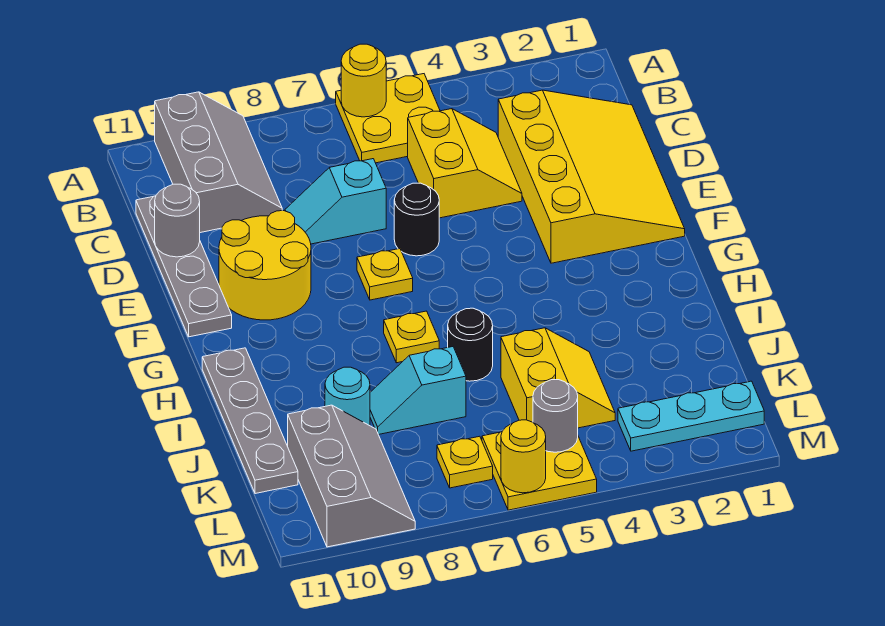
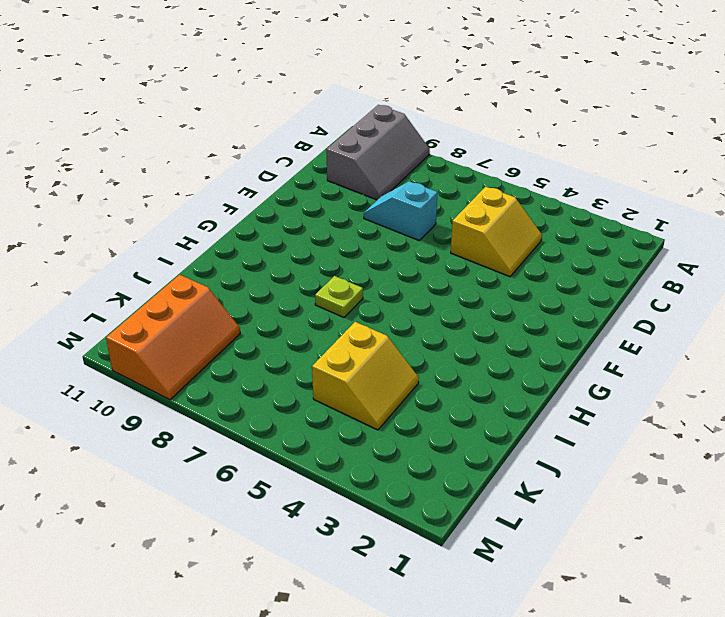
lime 1x1 plate [315,276,363,317] -> yellow 1x1 plate [384,311,439,363]
orange 2x3 slope [106,275,240,400] -> grey 2x3 slope [288,405,415,547]
none -> yellow 2x2 plate [336,74,440,163]
none -> yellow 3x4 slope [498,90,685,263]
none -> grey 1x4 plate [136,196,232,337]

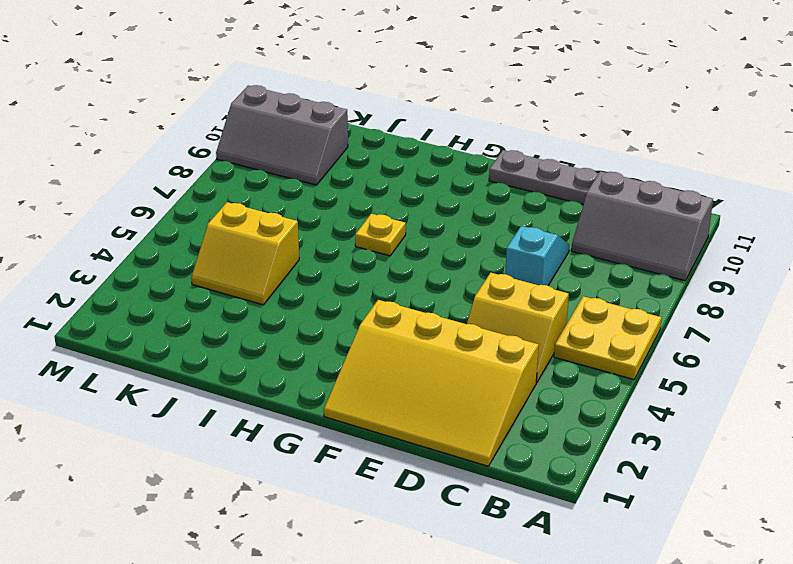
none -> black 1x1 round brick [394,183,439,256]
none -> yellow 2x2 round brick [219,211,311,320]
none -> yellow 1x1 plate [357,249,413,300]

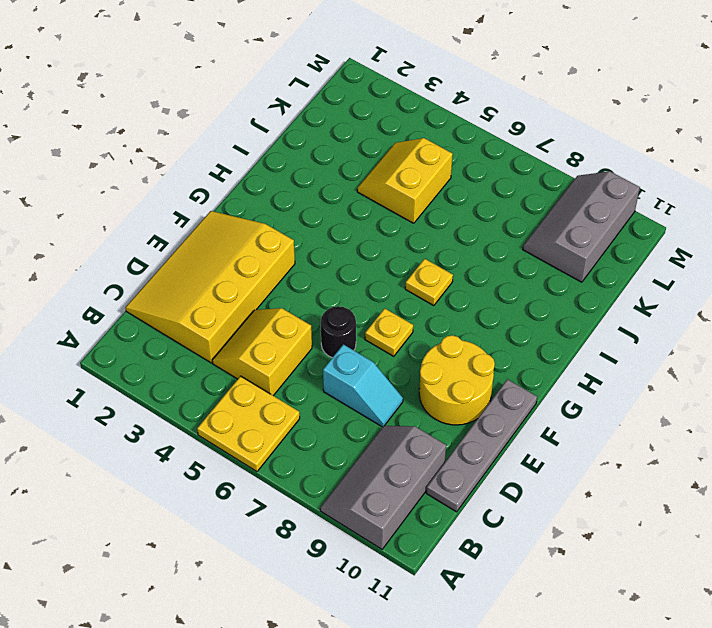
none -> grey 1x4 plate [202,348,298,494]
none -> black 1x1 round brick [448,308,493,381]
none -> cyan 1x2 slope [370,347,466,435]

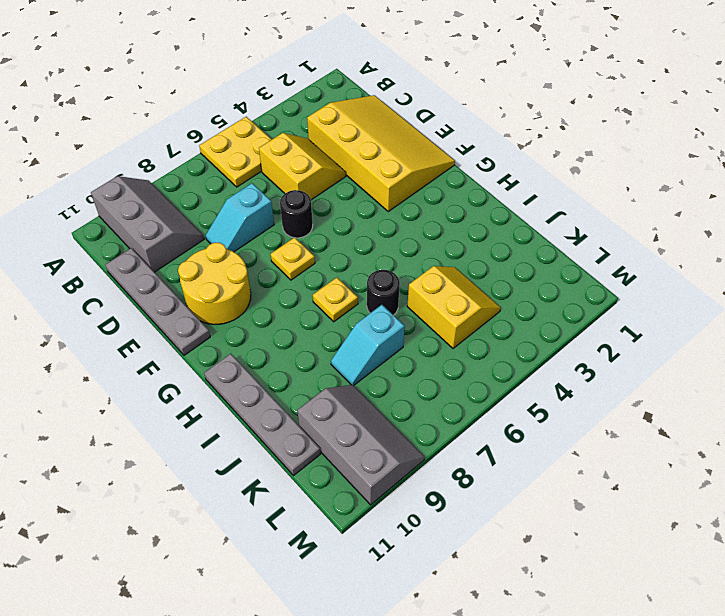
none -> cyan 1x1 round brick [325,367,370,426]
none -> cyan 1x3 plate [618,381,764,451]
none -> yellow 2x2 plate [482,432,597,510]

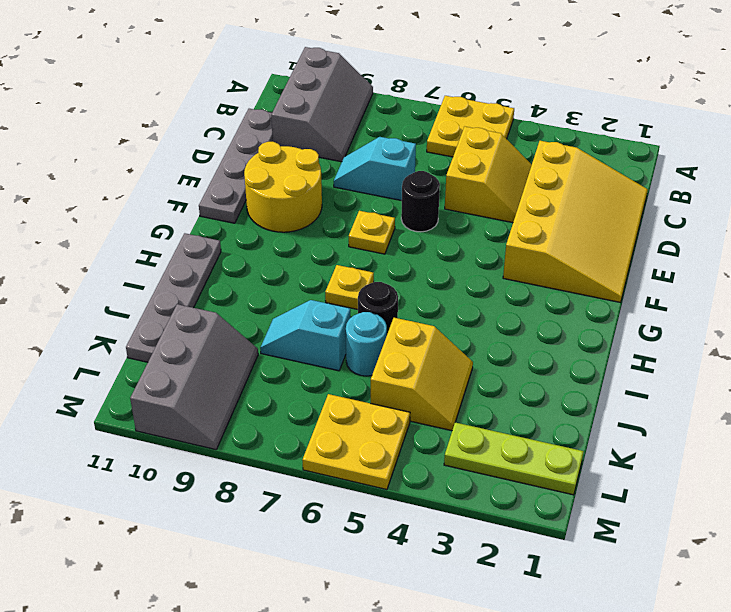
cyan 1x1 round brick [346,312,387,376] -> cyan 1x1 round brick moved to [325,367,370,426]
lime 1x3 plate [444,422,584,495] -> cyan 1x3 plate [618,381,764,451]
none -> yellow 1x1 plate [437,436,493,488]
none -> yellow 1x1 round brick [341,44,386,117]
none -> grey 1x1 round brick [155,184,200,257]

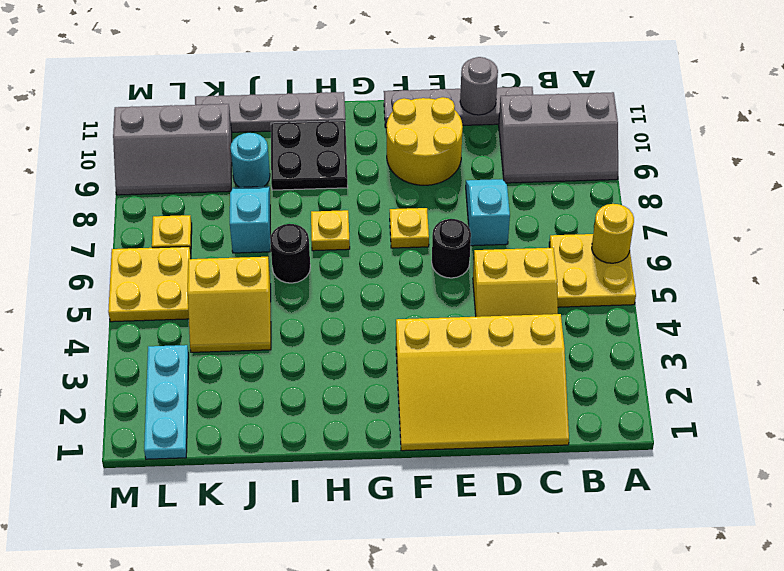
black 2x2 plate [271,121,348,190] -> none
none -> grey 1x1 round brick [533,380,578,452]
none -> yellow 1x1 round brick [501,420,546,493]

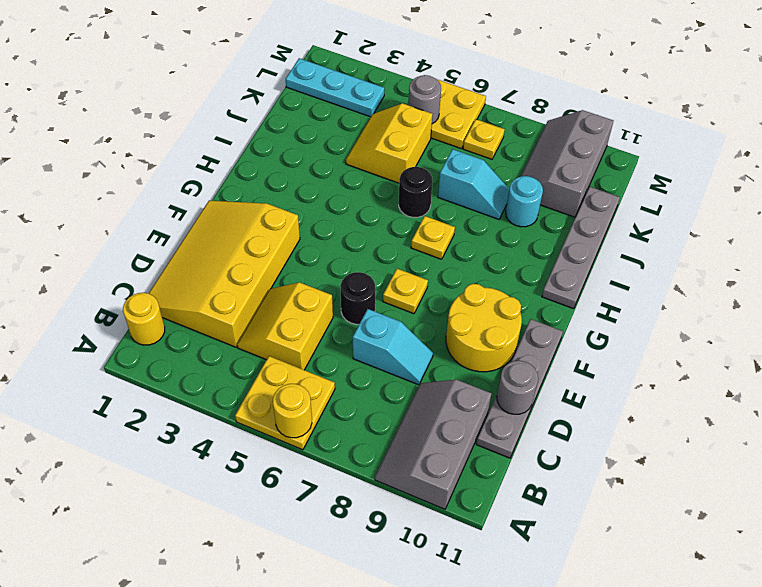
yellow 1x1 round brick [123,293,165,345] -> yellow 1x1 round brick moved to [501,420,546,493]

